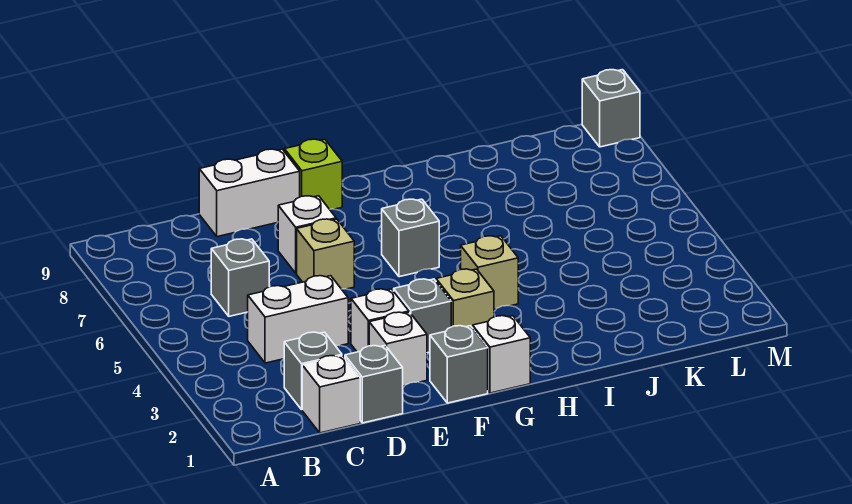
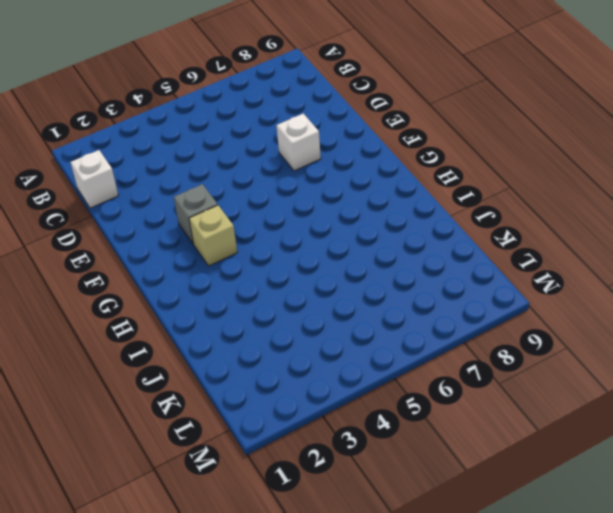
none -> grey 1x1 brick [284,332,342,409]
none -> white 1x2 brick [248,276,348,363]
none -> grey 1x1 brick [211,239,269,316]

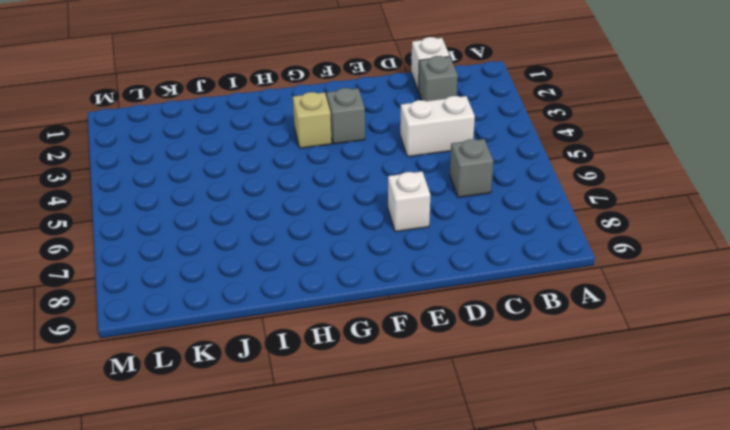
none -> grey 1x1 brick [345,346,403,423]
none -> white 1x2 brick [199,149,300,237]
none -> white 1x1 brick [369,312,427,386]

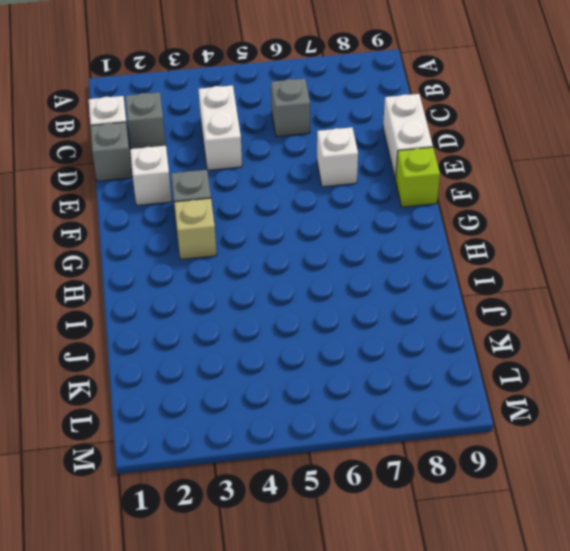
none -> white 1x1 brick [351,289,409,352]
none -> tan 1x1 brick [297,219,354,289]
none -> grey 1x1 brick [430,326,488,403]

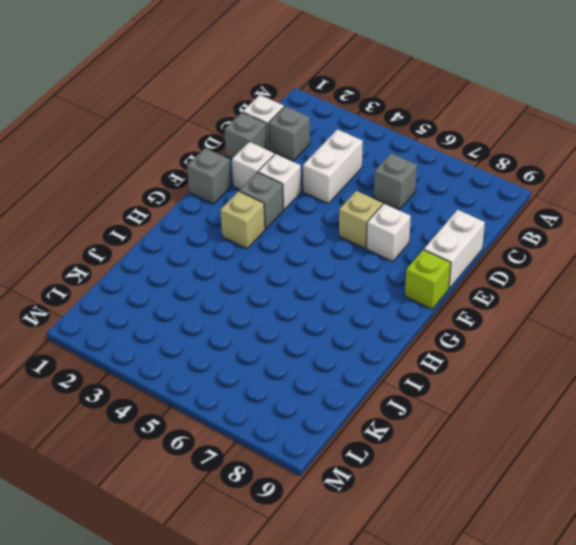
none -> white 1x1 brick [473,316,530,393]
none -> grey 1x1 brick [382,199,439,277]
none -> tan 1x1 brick [461,236,518,310]

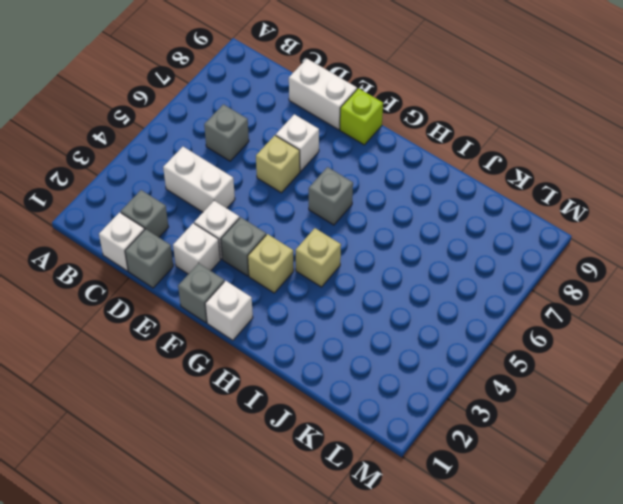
none -> grey 1x1 brick [582,70,640,147]

